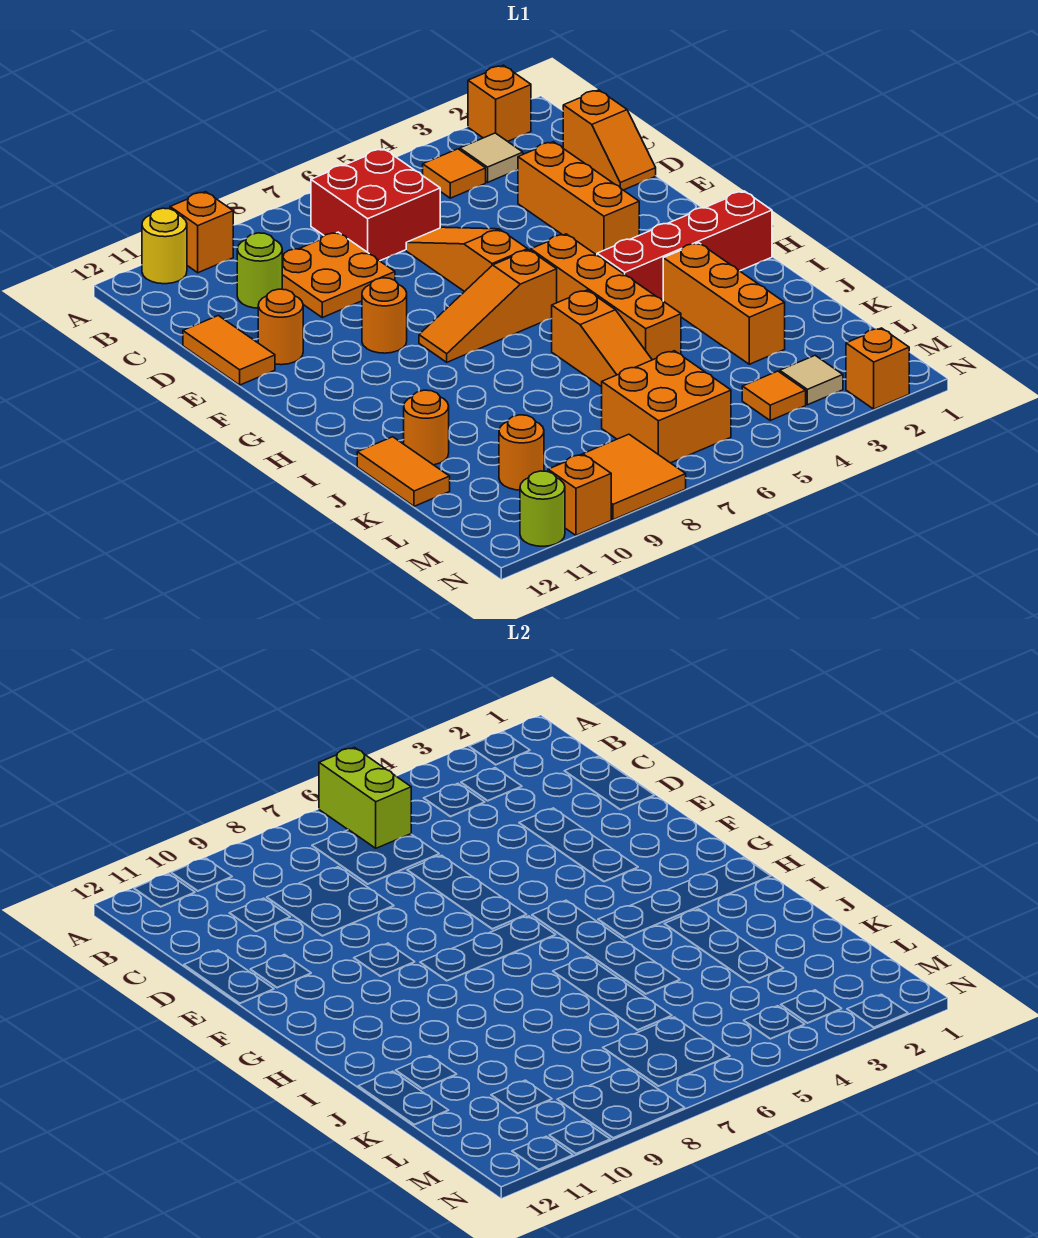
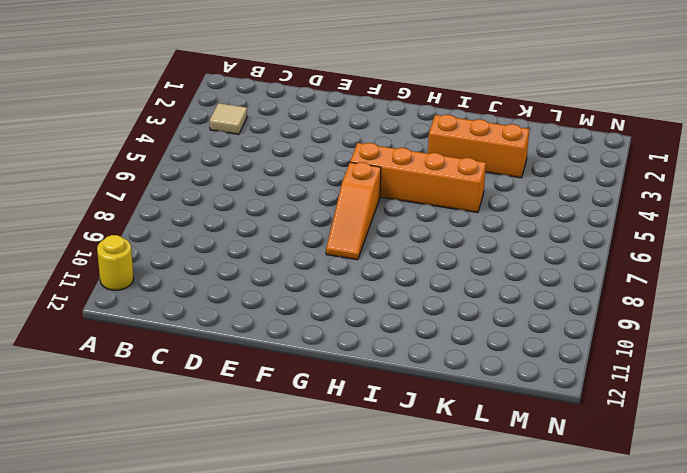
none -> orange 1x1 brick [468,65,531,141]
none -> orange 1x1 brick [170,192,233,273]
none -> orange 1x1 tile [423,149,486,198]
none -> red 2x2 brick [311,149,440,261]

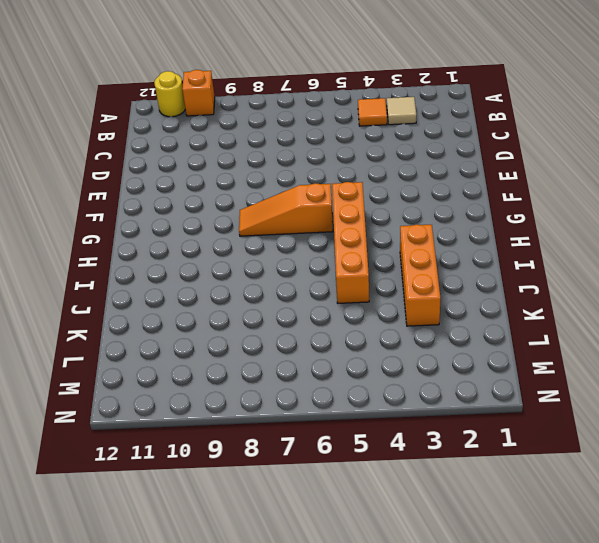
none -> orange 1x1 brick [468,65,531,141]
none -> red 2x2 brick [311,149,440,261]
none -> orange 1x2 slope [563,90,656,190]
none -> orange 2x2 plate [282,232,395,318]

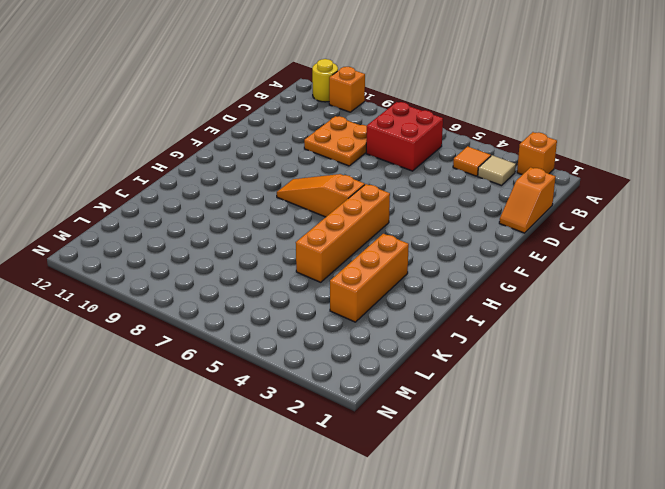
none -> lime 1x1 round brick [237,233,282,308]
none -> orange 1x3 brick [518,142,639,255]
none -> orange 1x3 slope [406,227,528,292]
none -> orange 1x2 tile [183,316,275,385]

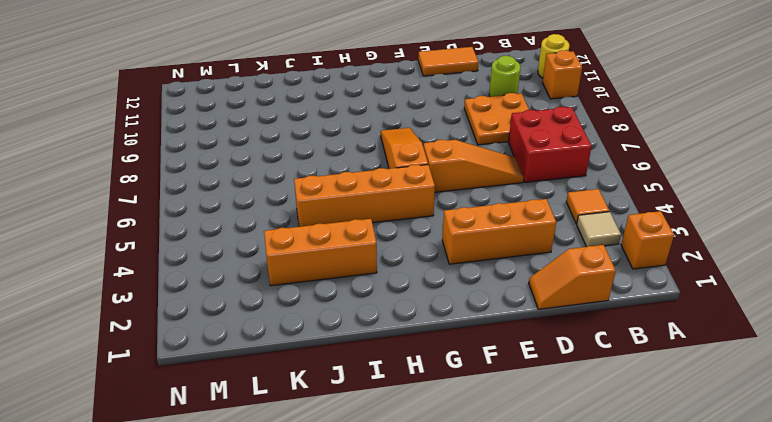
none -> orange 1x1 round brick [258,289,303,365]
none -> orange 1x1 round brick [362,278,407,353]
none -> red 1x4 brick [597,191,772,301]
none -> orange 1x3 slope [551,290,652,387]

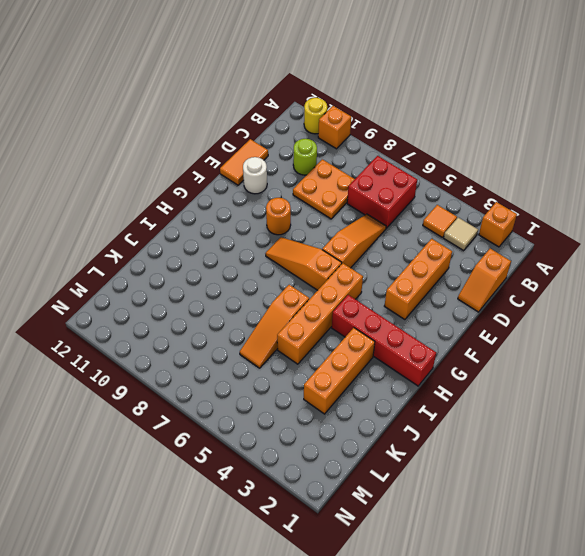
white 1x1 round brick [243,157,267,194] -> orange 1x1 round brick [258,289,303,365]
none -> orange 1x1 round brick [404,390,449,465]
none -> orange 1x2 tile [357,437,450,506]
none -> orange 2x2 brick [602,351,731,463]
none -> orange 1x1 round brick [499,415,544,490]

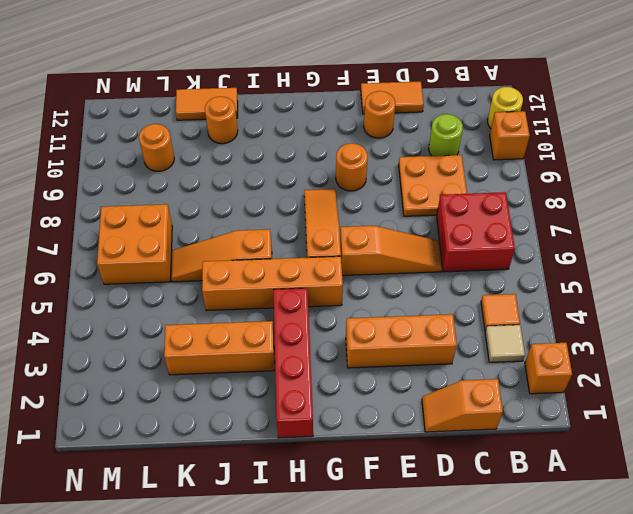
none -> tan 1x1 tile [780,355,843,405]
none -> orange 1x1 tile [742,371,806,420]
none -> orange 2x2 tile [556,434,686,520]
none -> orange 1x1 brick [846,328,909,409]

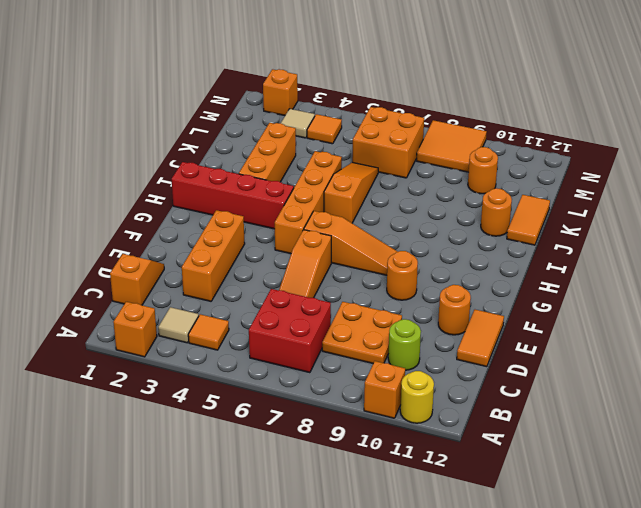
none -> orange 1x1 brick [548,454,611,535]
none -> lime 1x1 round brick [520,471,565,546]
none -> lime 1x2 brick [319,748,411,848]

